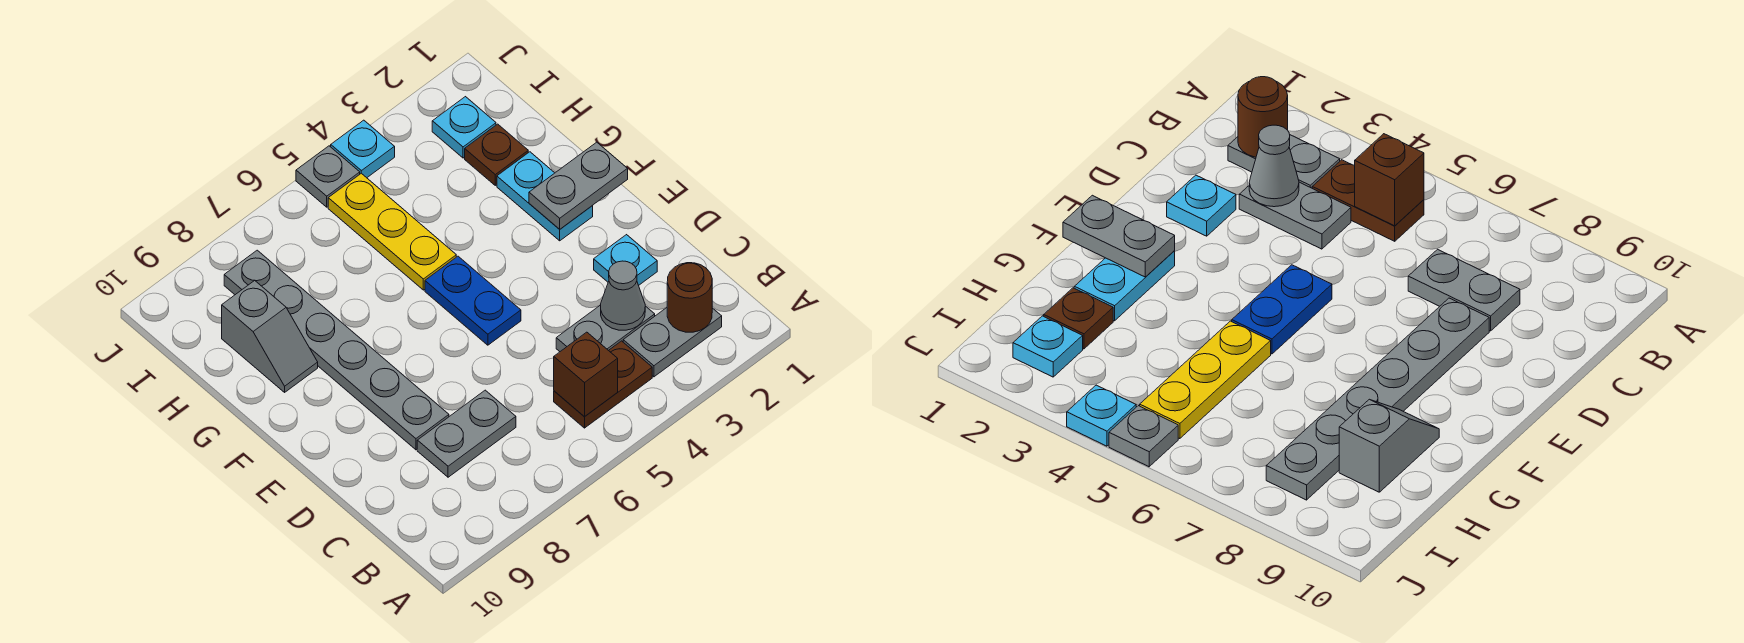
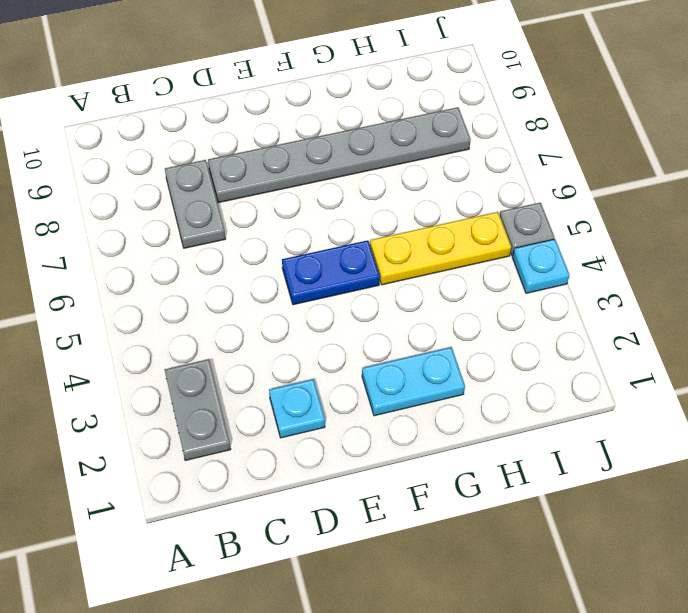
none -> brown 1x2 plate [554,341,652,428]
none -> grey 1x2 plate [556,305,655,352]
none -> grey 1x2 slope [222,280,318,392]

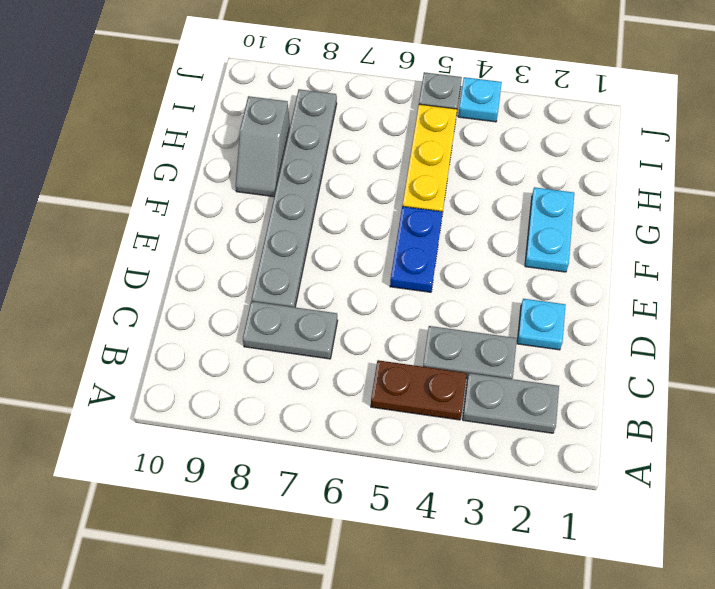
none -> brown 1x1 plate [465,124,528,185]
none -> cyan 1x1 plate [432,97,496,158]
none -> brown 1x1 round brick [667,263,712,332]

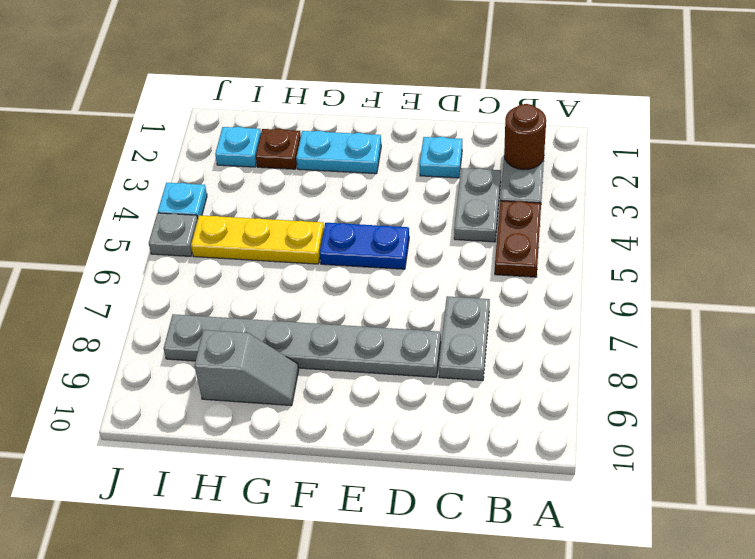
none -> brown 1x1 brick [554,332,618,417]
none -> grey 1x1 cone [601,261,645,330]
none -> grey 1x2 plate [529,142,628,229]

